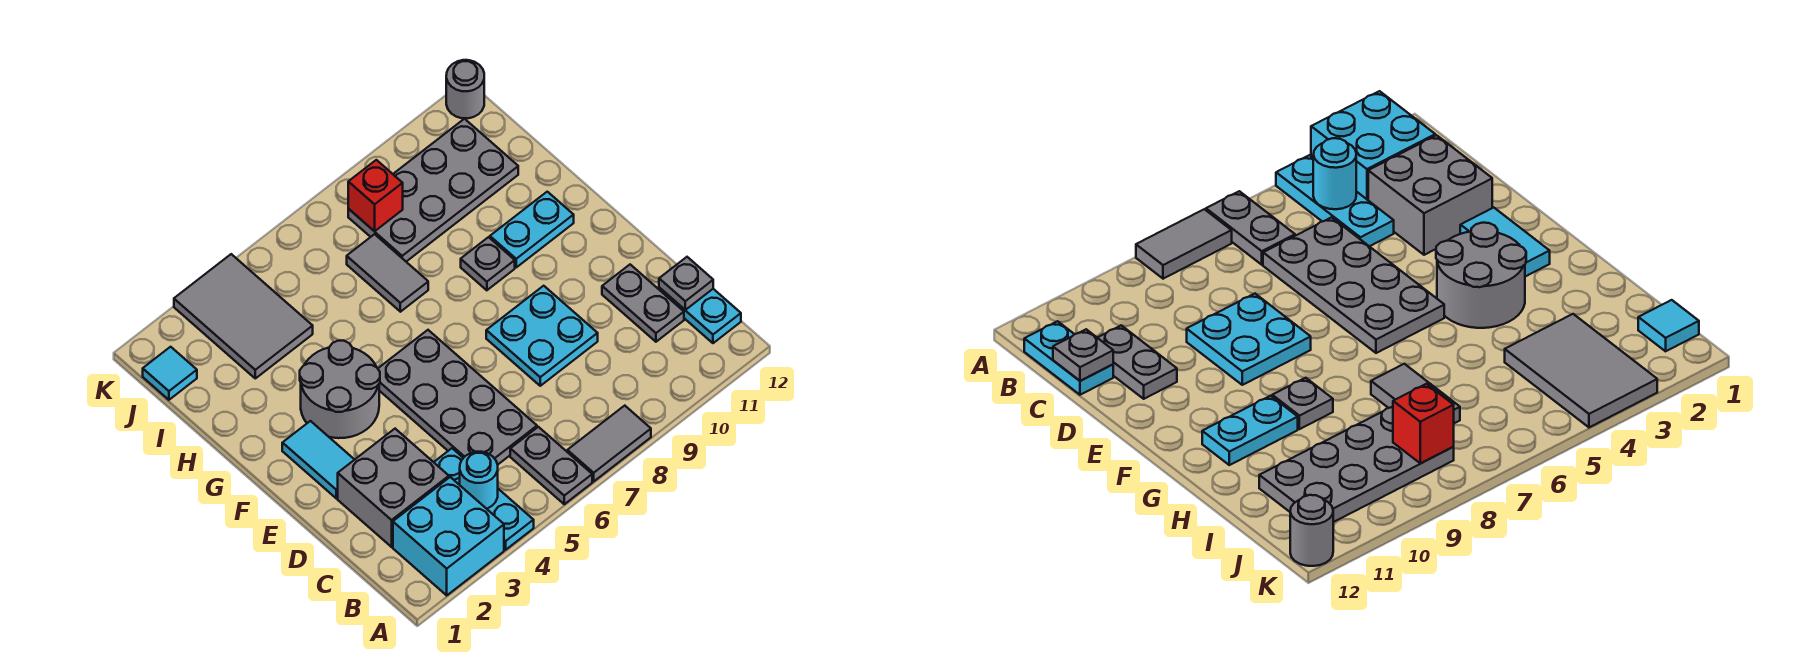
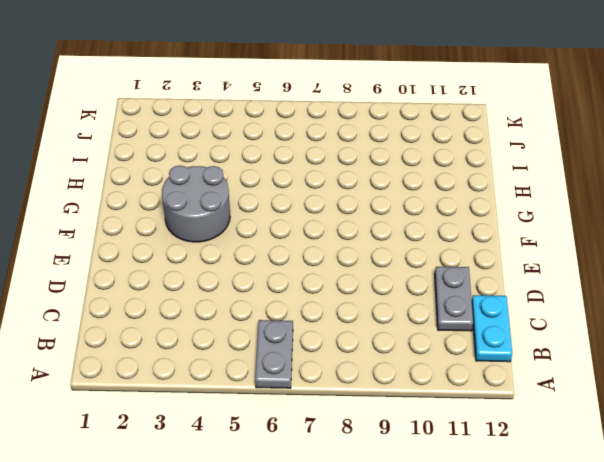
none -> cyan 2x2 brick [393,477,504,595]
none -> cyan 1x3 plate [434,448,534,550]
none -> grey 1x2 tile [567,406,651,481]

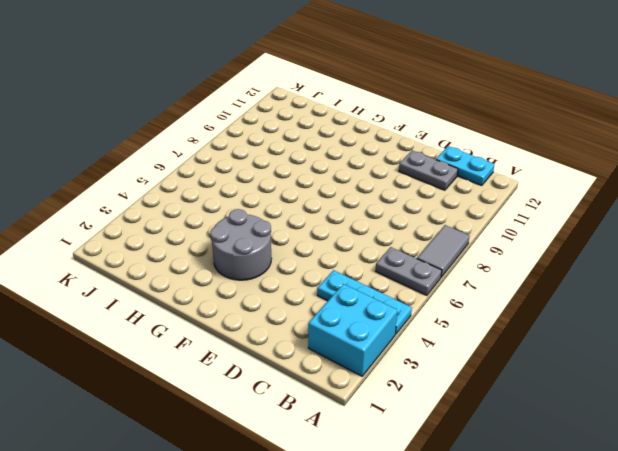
none -> grey 2x2 brick [338,429,449,547]
none -> grey 2x4 plate [378,330,537,465]
none -> cyan 2x2 plate [486,286,598,386]

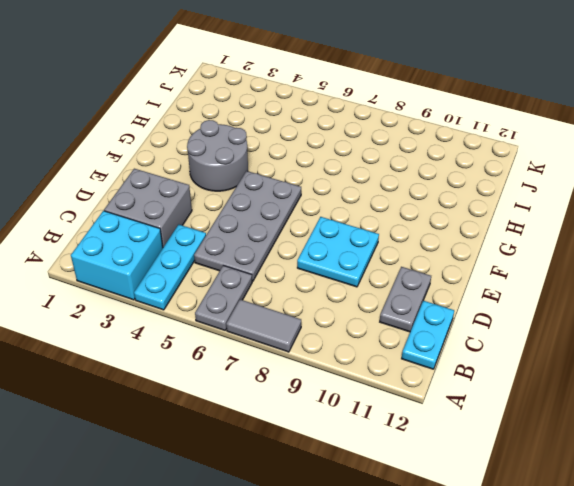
none -> cyan 1x2 tile [282,421,354,498]
none -> grey 1x1 plate [461,237,515,290]
none -> cyan 1x2 plate [490,192,574,267]

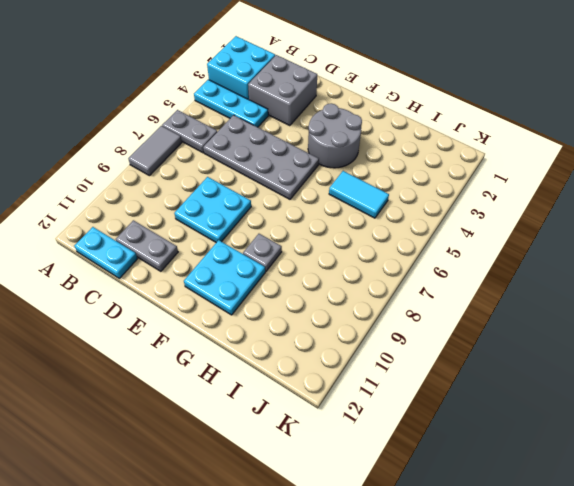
cyan 2x2 plate [184,240,265,315] -> cyan 1x2 plate [490,192,574,267]
cyan 1x2 tile [329,171,389,218] -> cyan 1x2 tile moved to [282,421,354,498]
none -> grey 1x2 tile [347,234,428,312]
none -> grey 2x3 tile [174,254,313,378]
none -> grey 2x4 plate [348,119,518,262]

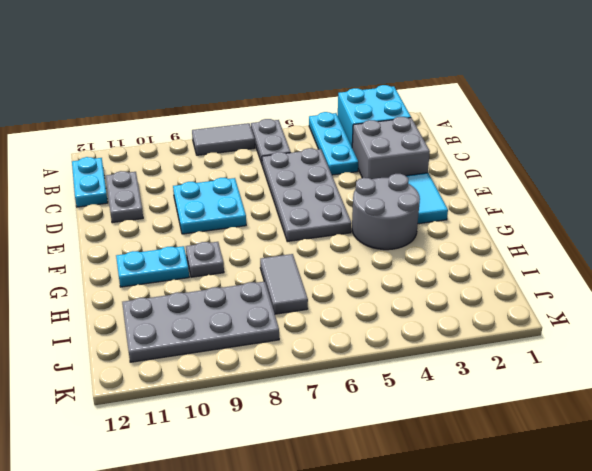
none -> grey 2x3 tile [174,254,313,378]
none -> cyan 1x1 tile [143,347,197,400]
none -> grey 1x1 round brick [446,60,484,118]

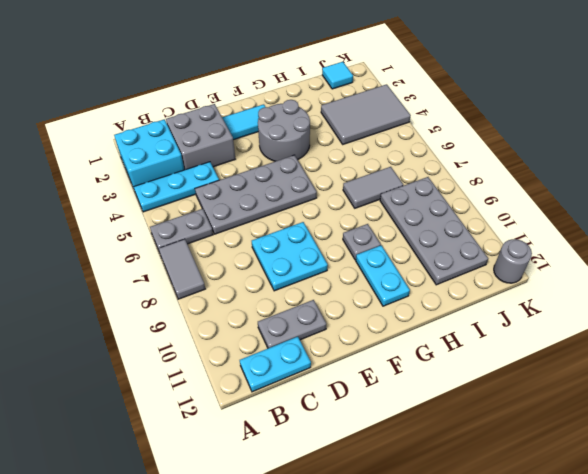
none -> cyan 1x1 round brick [460,452,498,509]
none -> grey 1x1 plate [659,257,713,310]
none -> red 1x1 brick [348,160,403,231]

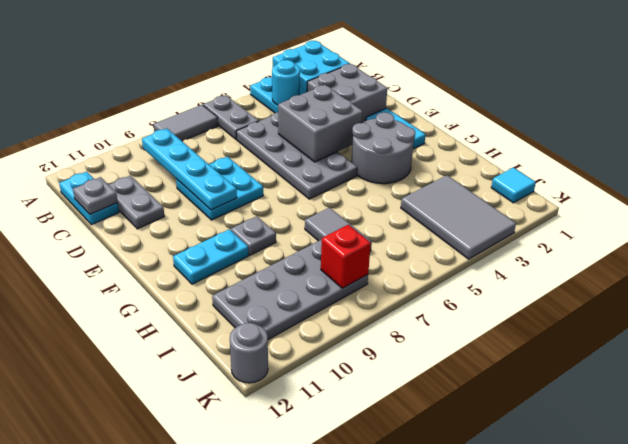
cyan 1x4 plate [142,129,237,210] -> none
grey 2x2 brick [278,85,363,162] -> none

